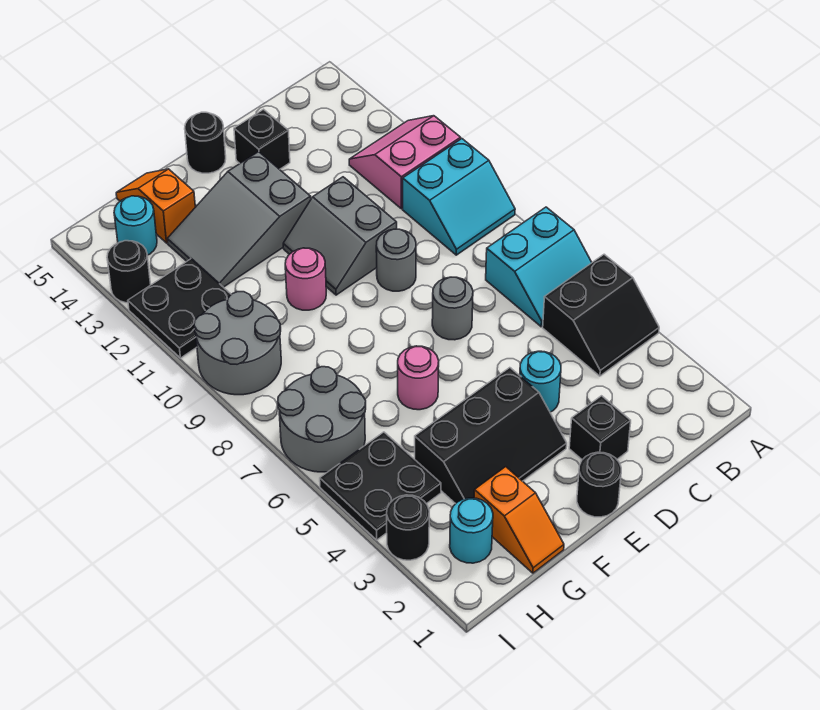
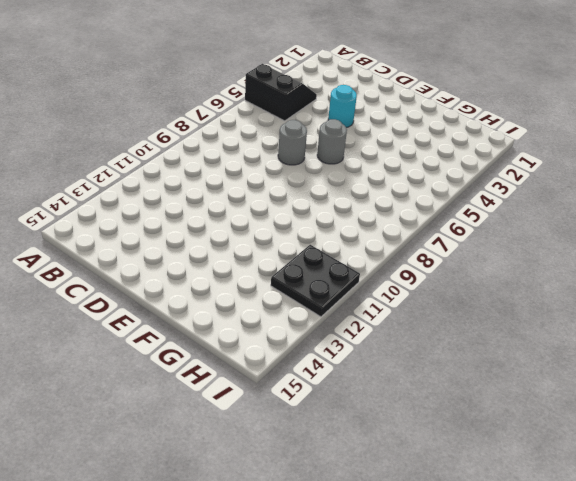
grey 1x1 round brick [317,119,347,164] -> grey 1x1 round brick moved to [376,229,416,291]
none -> cyan 2x2 slope [486,207,592,327]
none -> cyan 2x2 slope [403,139,515,255]
none -> pink 2x2 slope [349,116,461,209]

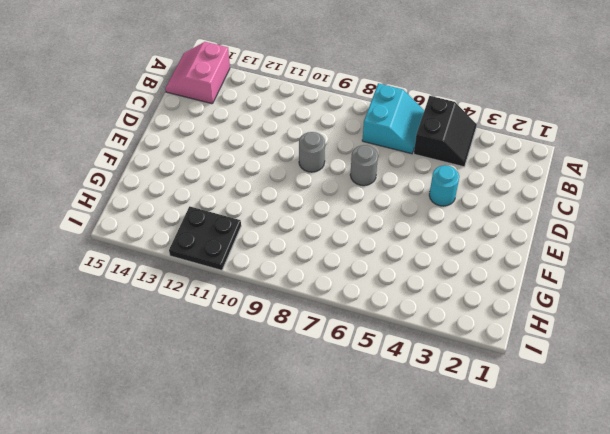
pink 2x2 slope [165,42,230,104] -> pink 2x2 slope moved to [349,116,461,209]
none -> cyan 2x2 slope [403,139,515,255]
none -> black 1x1 brick [569,396,631,460]
none -> grey 2x2 slope [283,177,397,295]

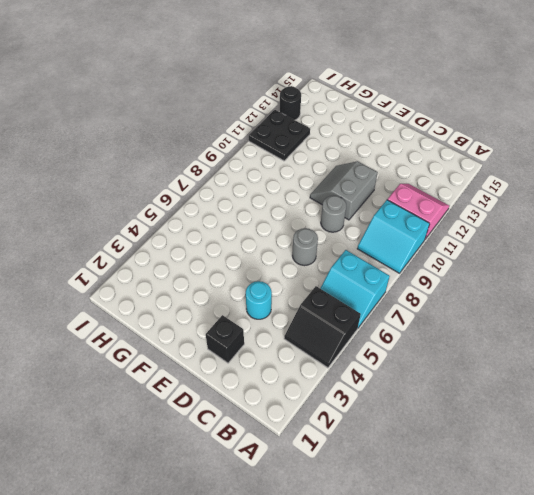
none -> black 1x1 brick [234,109,290,169]
none -> black 1x1 round brick [577,452,621,517]
none -> black 2x3 slope [415,368,567,504]

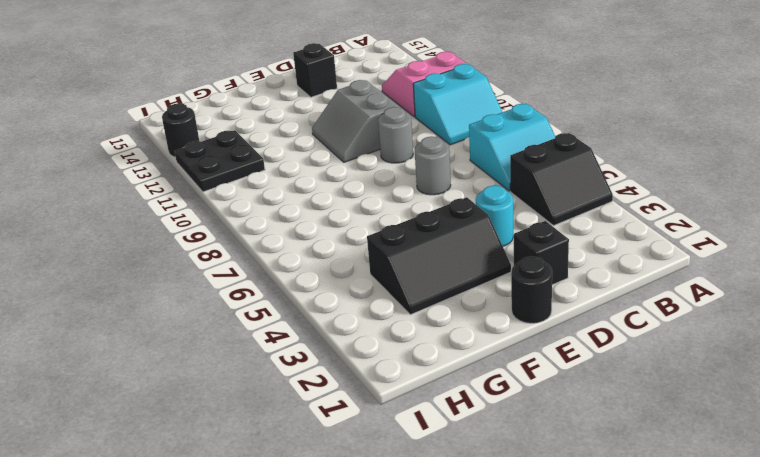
none -> grey 2x3 slope [167,152,311,287]
none -> black 1x1 round brick [185,112,226,173]
none -> pink 1x1 round brick [398,346,439,410]

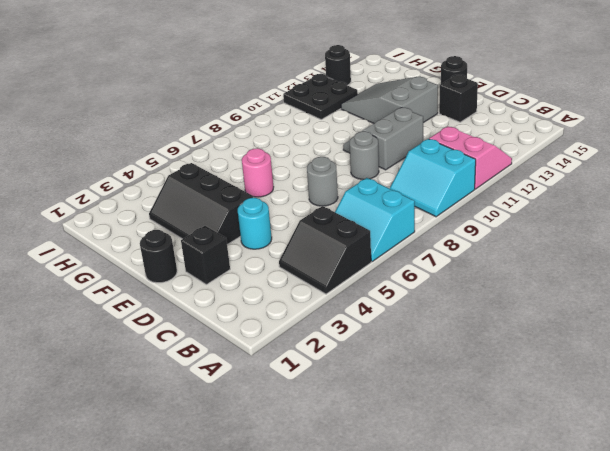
none -> pink 1x1 round brick [285,248,326,310]
none -> orange 1x2 slope [474,467,564,573]
none -> orange 1x2 slope [116,169,195,243]

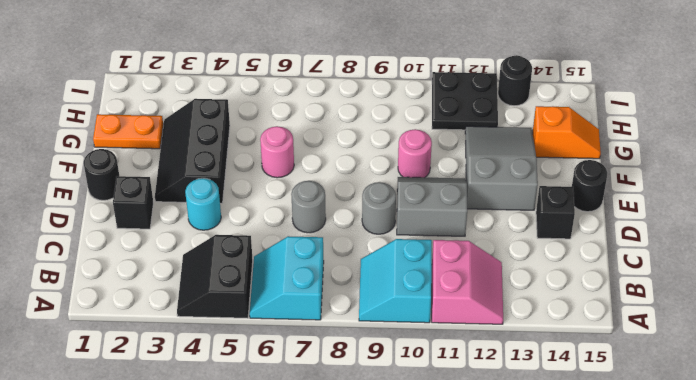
orange 1x2 plate [93,114,163,149] -> orange 1x2 slope [474,467,564,573]
none -> cyan 1x1 round brick [450,498,493,563]
none -> black 2x2 plate [320,432,441,540]
none -> grey 2x2 round brick [278,367,366,472]

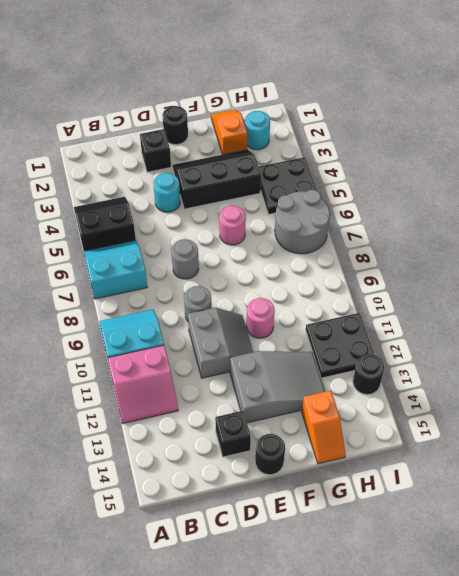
none -> grey 2x2 round brick [194,292,281,395]
none -> cyan 1x1 round brick [114,196,157,255]
none -> black 1x1 round brick [387,495,429,560]

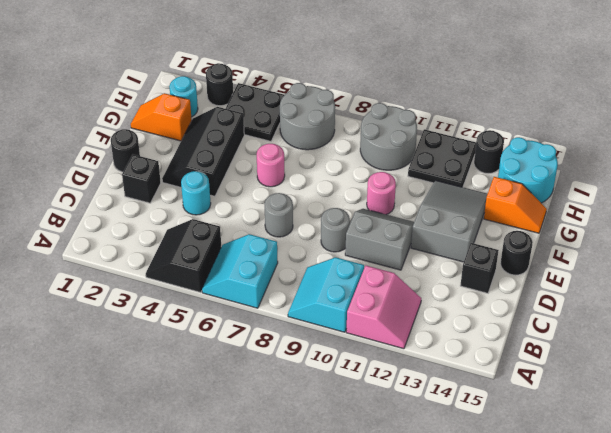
cyan 2x2 round brick [498,137,558,203] -> cyan 1x1 round brick [114,196,157,255]

